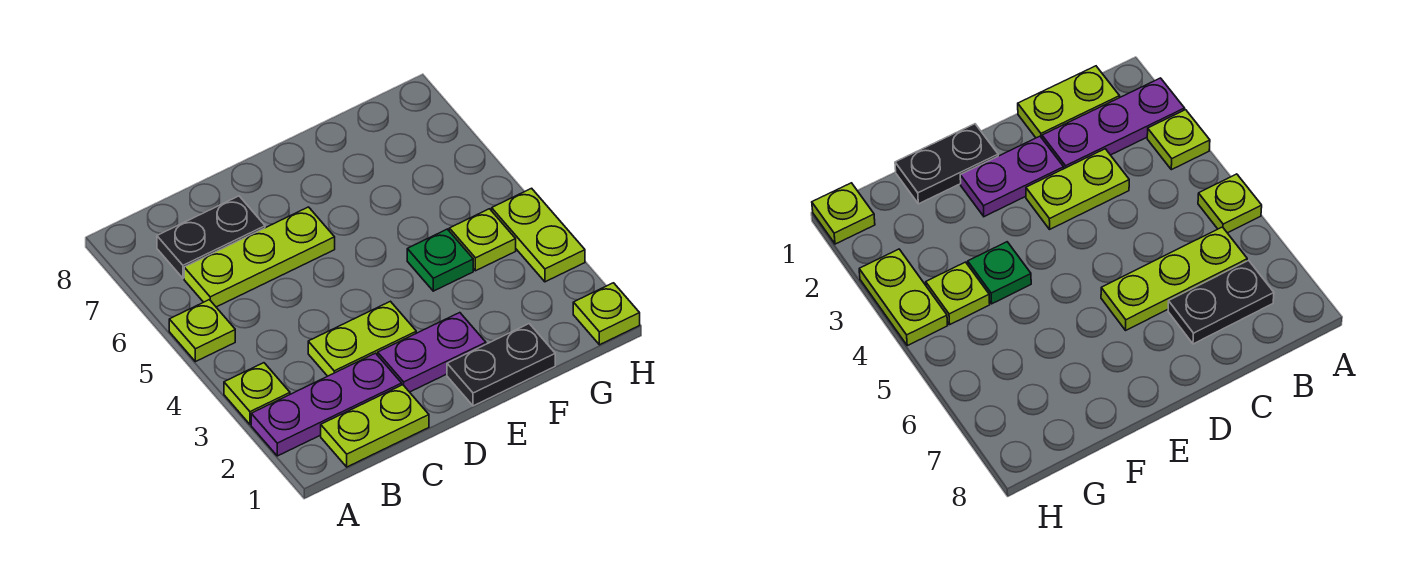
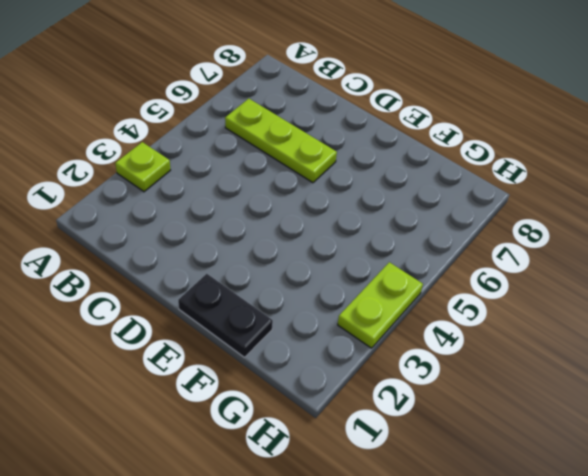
none -> purple 1x3 plate [251,353,402,456]
none -> lime 1x1 plate [169,300,235,362]
none -> lime 1x2 plate [321,385,429,467]

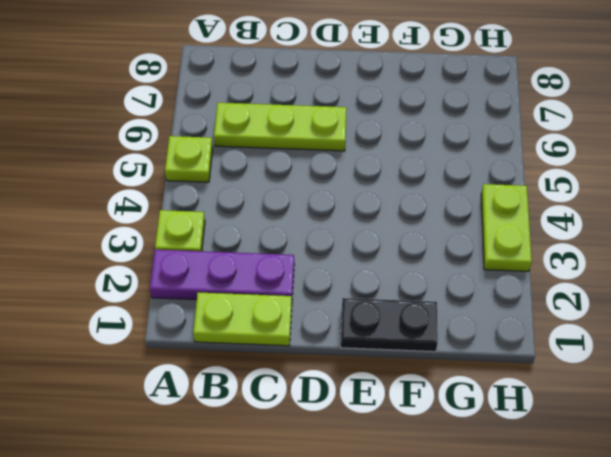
none -> black 1x2 plate [157,196,265,278]
none -> lime 1x2 plate [308,301,416,376]
none -> purple 1x2 plate [378,313,486,392]

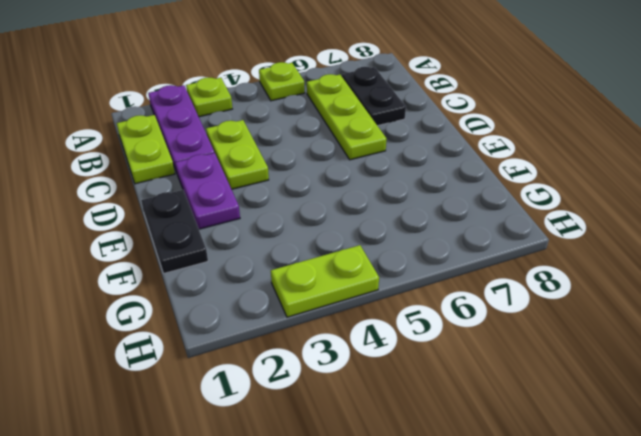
none -> green 1x1 plate [407,229,473,291]
none -> lime 1x1 plate [449,209,516,271]
none -> lime 1x1 plate [573,283,640,345]

